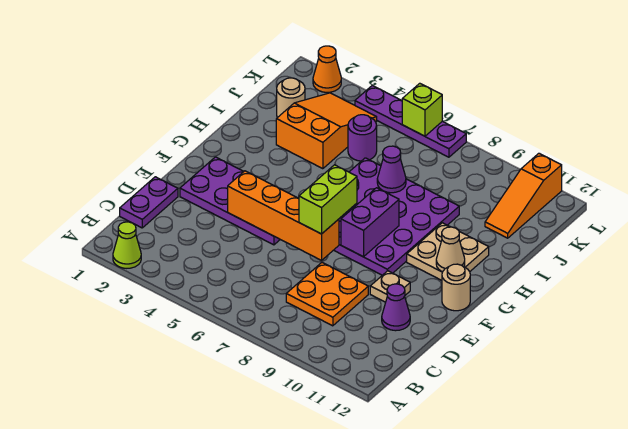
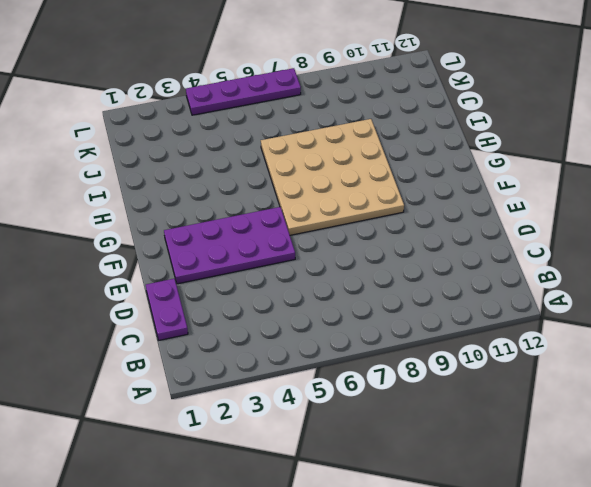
tan 4x4 plate [261,119,404,235] -> purple 4x4 plate [334,158,459,275]
none -> lime 1x1 cone [113,222,141,268]
none -> orange 2x2 plate [286,263,368,326]
none -> purple 1x1 cone [382,284,410,331]

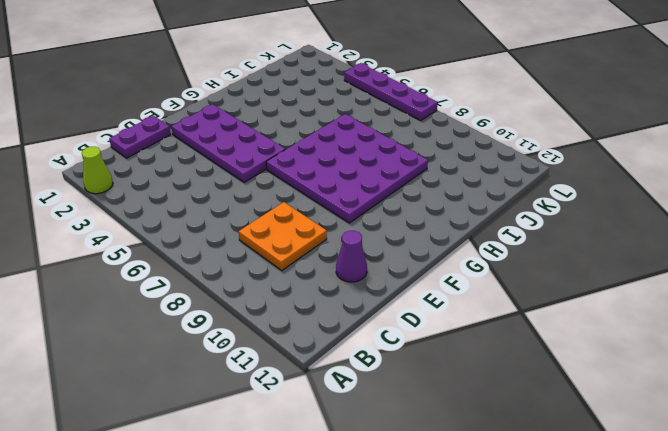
none -> tan 1x1 plate [370,271,410,302]
none -> tan 1x1 round brick [442,264,470,311]
none -> tan 2x2 plate [407,223,489,280]

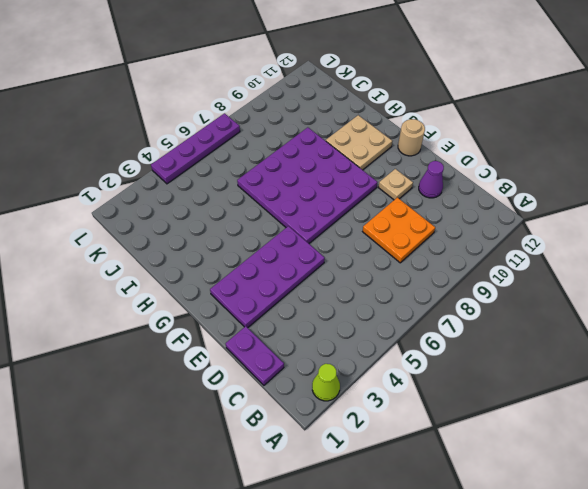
none -> orange 2x3 slope [276,93,377,169]
none -> tan 1x1 round brick [277,78,305,118]
none -> purple 1x1 round brick [348,115,377,161]

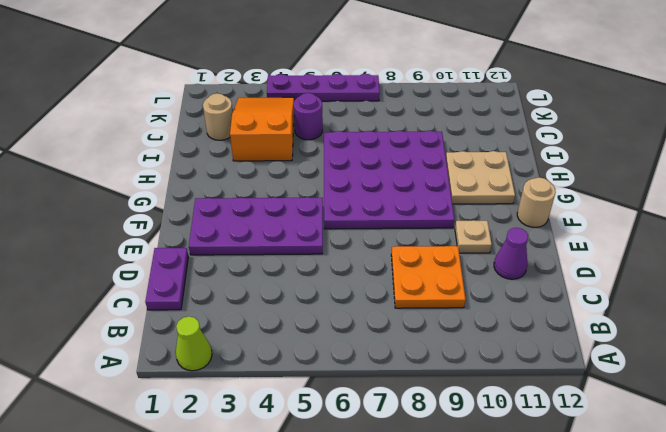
none -> orange 1x3 slope [485,153,562,238]
none -> orange 1x1 cone [313,46,341,92]
none -> orange 1x4 brick [228,171,339,260]

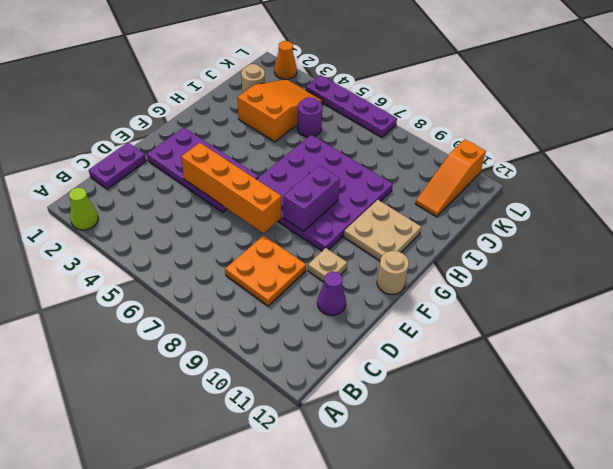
none -> tan 1x1 cone [436,227,465,272]
none -> purple 1x1 cone [377,146,406,193]
none -> lime 1x1 brick [402,83,442,136]

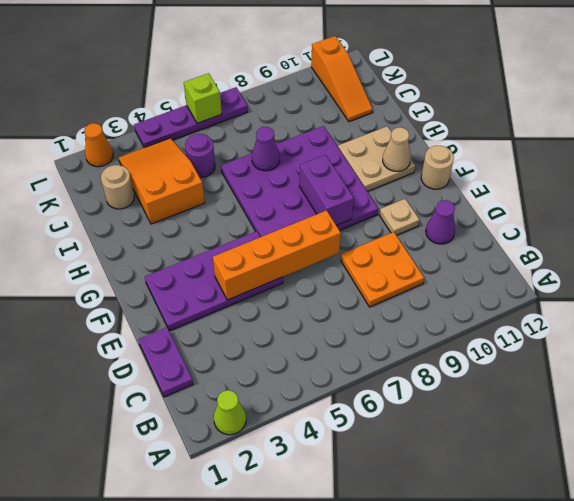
none -> lime 1x2 brick [299,165,357,234]

